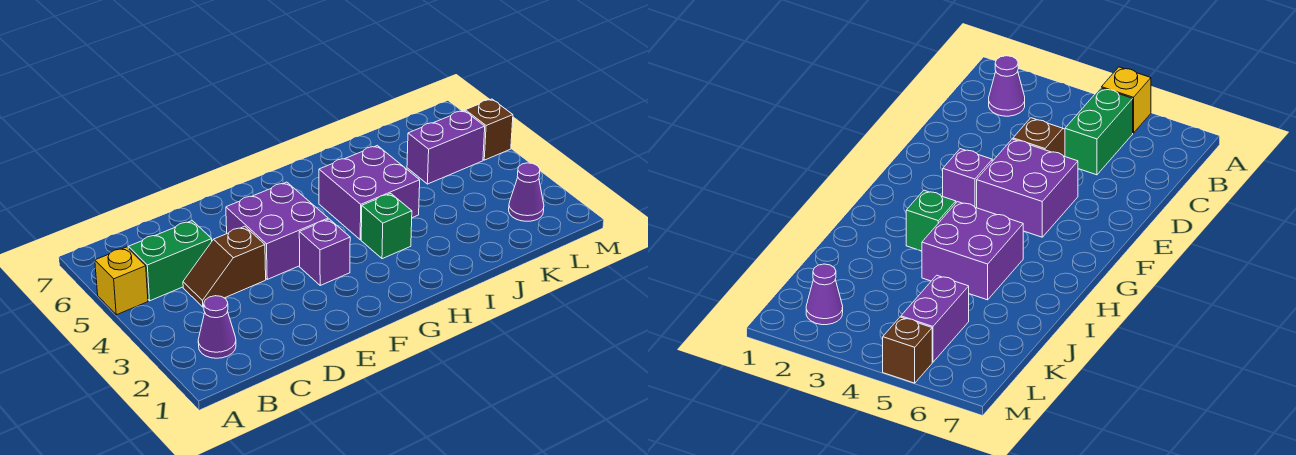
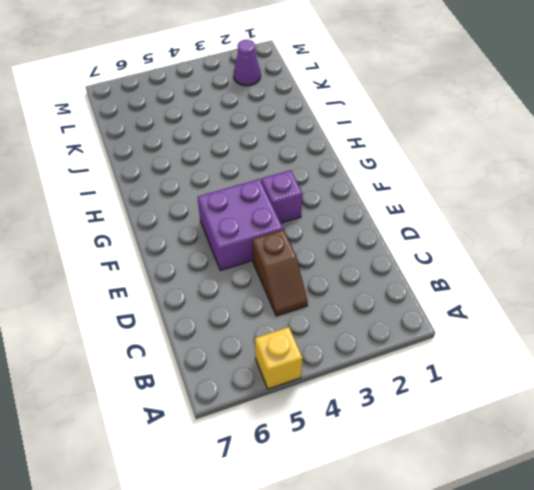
none -> purple 1x1 cone [198,296,236,358]
none -> green 1x2 brick [128,221,212,301]

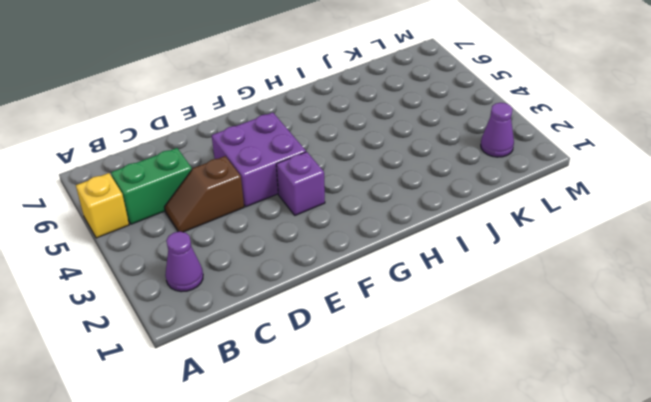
none -> green 1x1 brick [361,193,412,259]
none -> purple 2x2 brick [319,145,420,240]

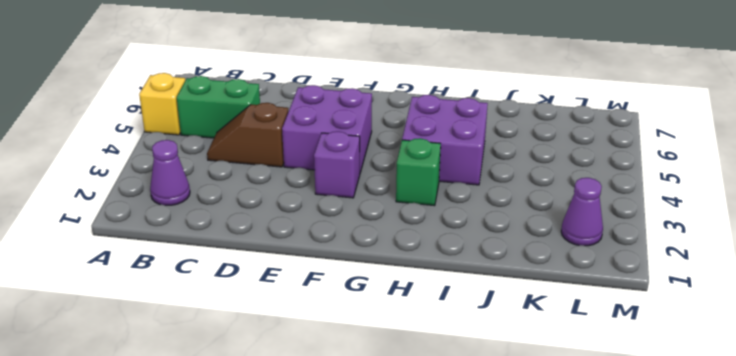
none -> purple 1x2 brick [407,110,485,184]
none -> brown 1x1 brick [465,99,513,160]

